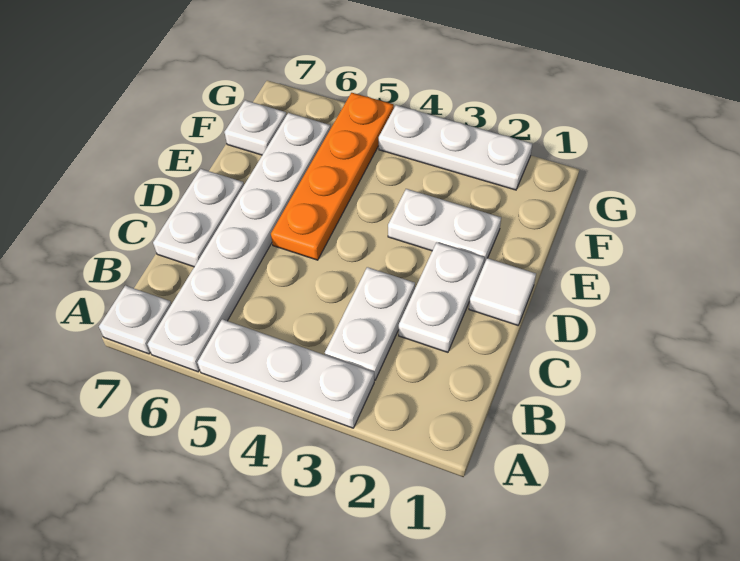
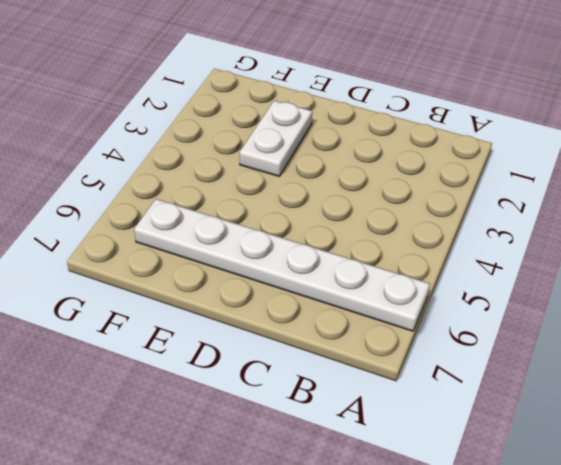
none -> white 1x3 plate [198,319,374,428]
none -> white 1x1 plate [99,285,171,354]

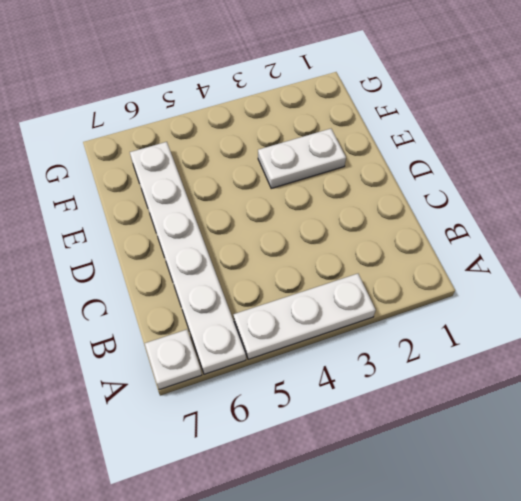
none -> white 1x2 plate [325,267,415,380]
none -> white 1x2 plate [399,242,484,352]

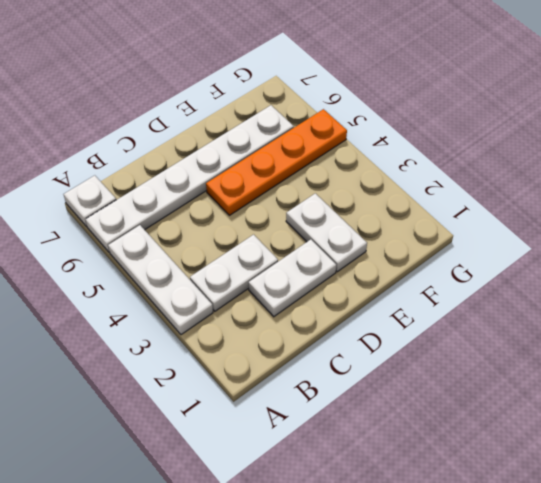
none -> white 1x2 plate [153,169,244,267]
none -> white 1x1 tile [469,258,536,325]

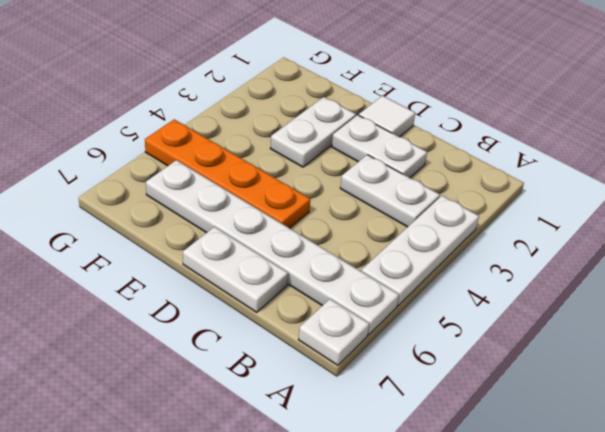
none -> white 1x1 plate [224,100,286,155]
none -> white 1x3 plate [379,105,532,190]

